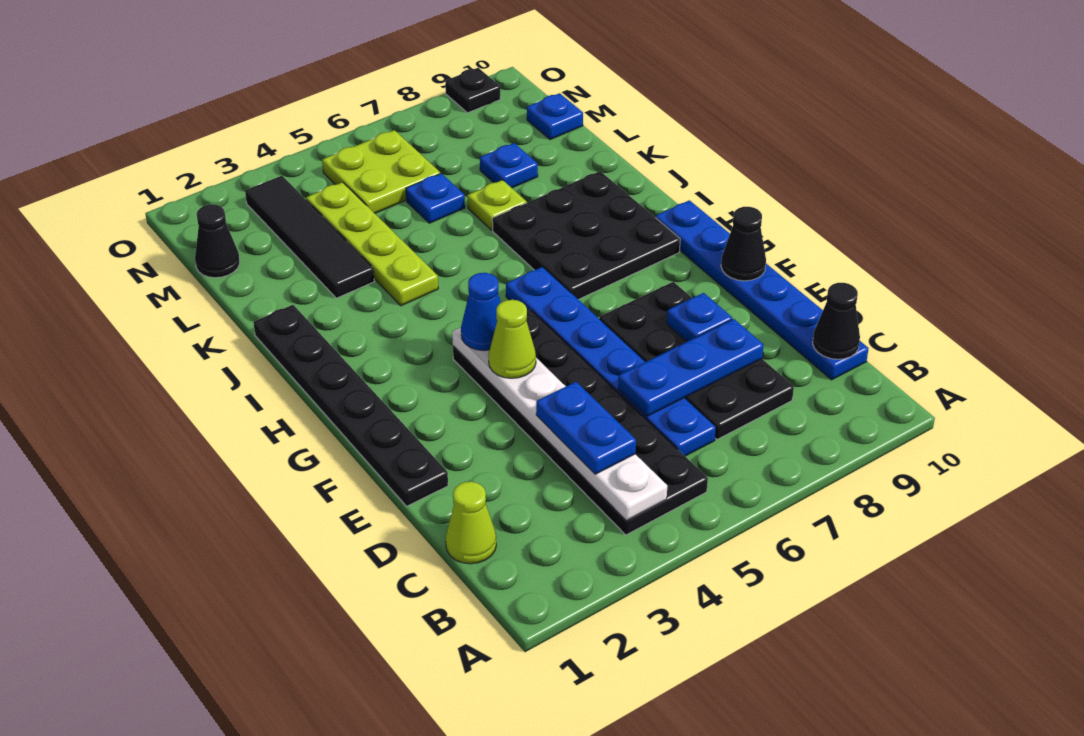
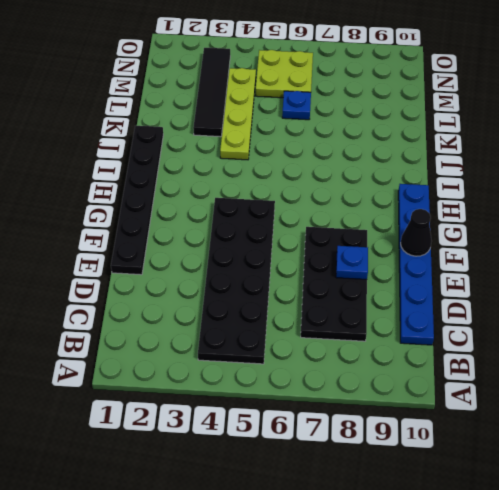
none -> lime 1x1 cone [446,482,496,564]
none -> blue 1x6 plate [506,267,716,456]
none -> black 3x3 plate [492,171,680,300]

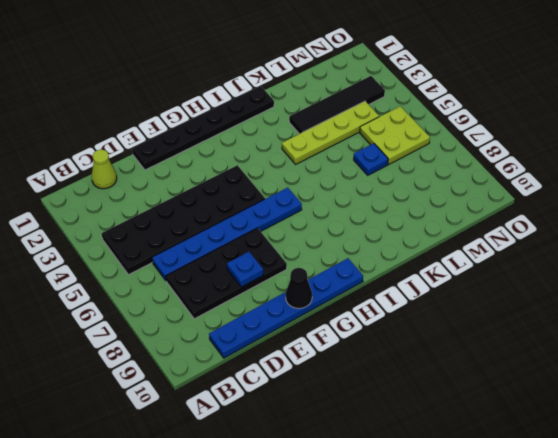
none -> black 3x3 plate [492,171,680,300]
none -> lime 1x1 plate [467,180,527,230]
none -> blue 1x1 plate [480,143,538,188]

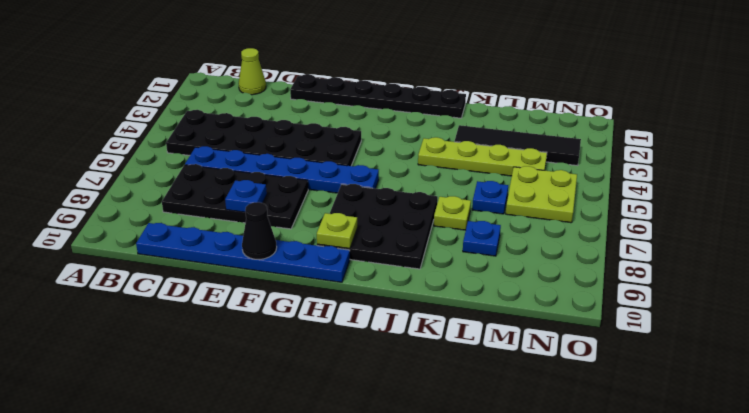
lime 1x1 plate [317,213,357,249] -> none
none -> black 1x1 cone [195,205,240,278]
none -> blue 1x1 plate [527,93,583,140]
none -> black 1x1 plate [445,68,500,113]

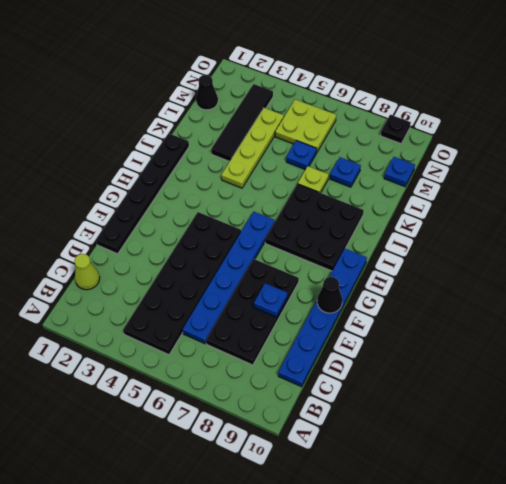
none -> white 1x6 plate [452,328,667,521]
none -> black 1x1 cone [813,283,860,359]
none -> blue 1x3 plate [618,319,764,416]

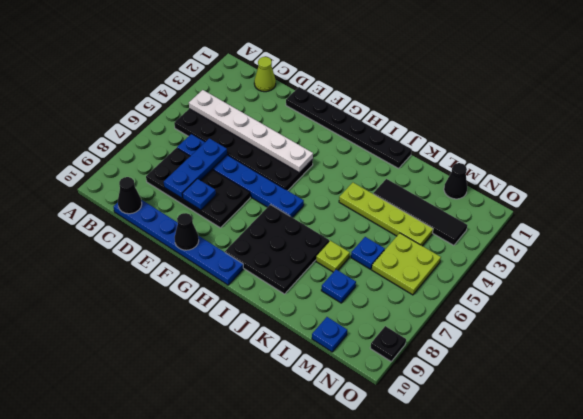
none -> blue 1x2 plate [536,382,636,474]
none -> lime 1x1 cone [488,300,536,378]
none -> blue 1x1 cone [461,273,501,350]

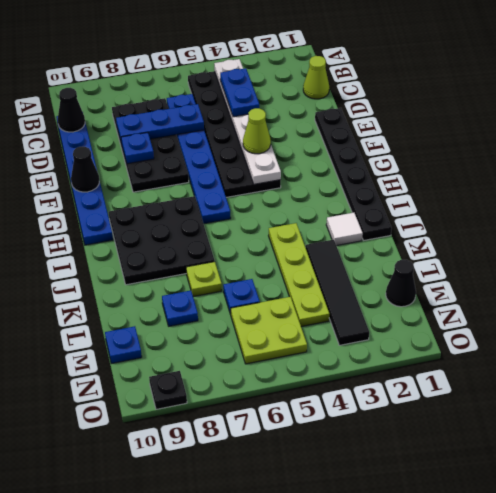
white 1x1 tile [326,213,363,246] -> none
none -> blue 1x1 cone [461,273,501,350]

